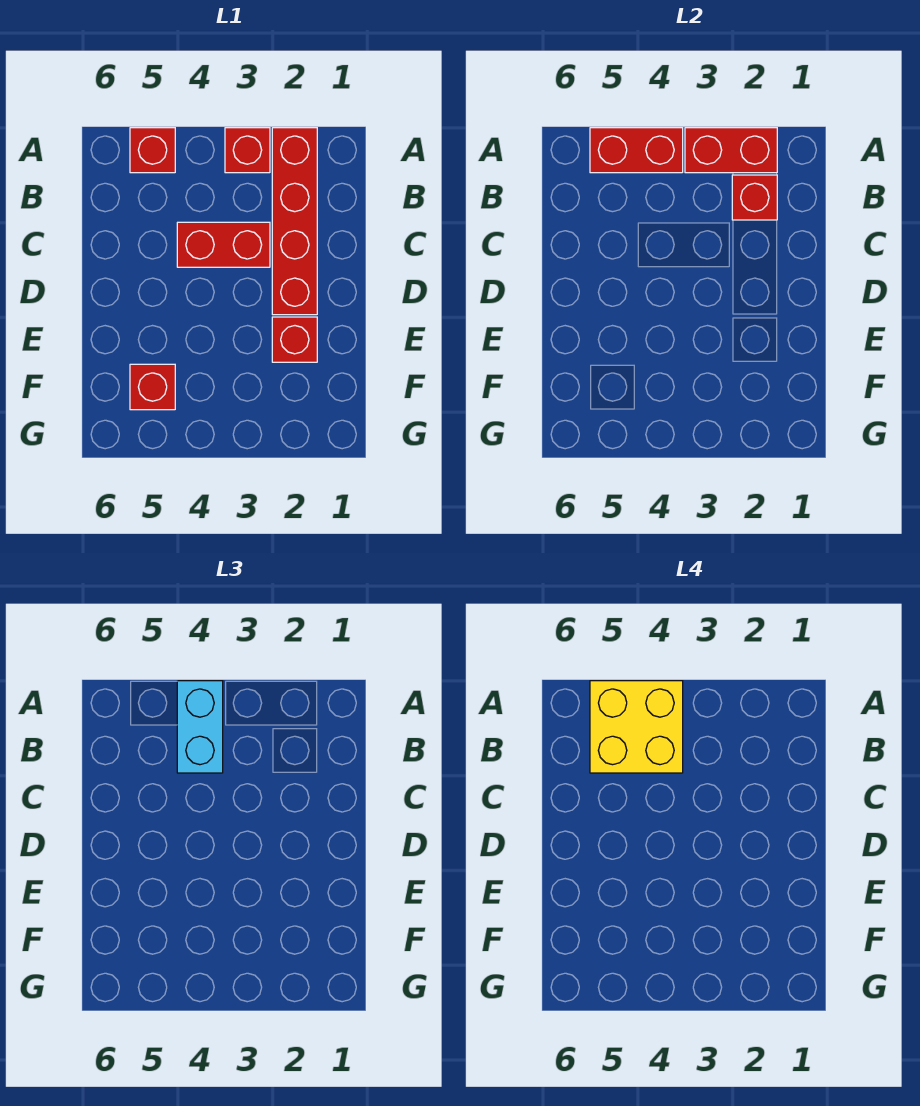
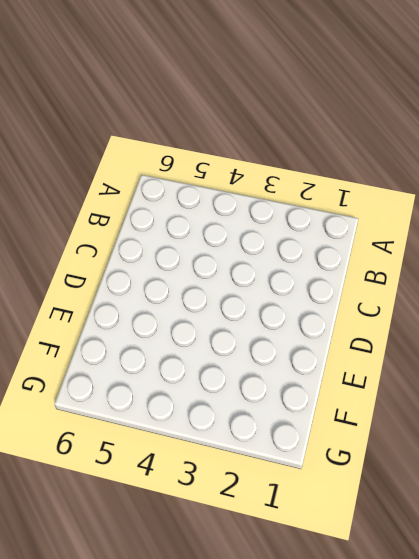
none -> red 1x4 brick [272,128,317,315]
none -> red 1x1 brick [225,128,270,173]

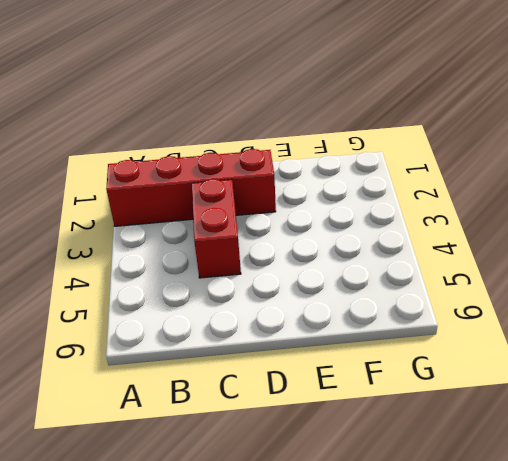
none -> red 1x1 brick [225,128,270,173]
none -> red 1x1 brick [130,128,175,173]

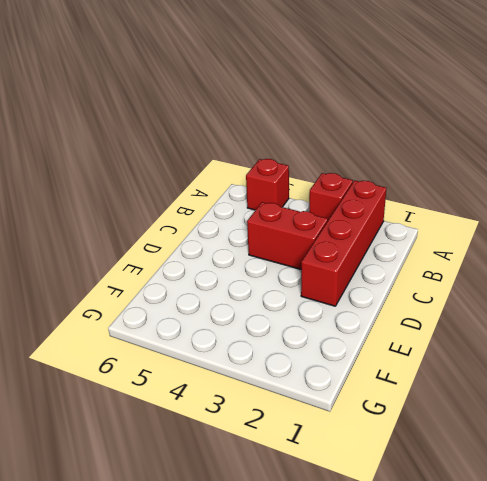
none -> red 1x1 brick [272,317,317,362]
none -> red 1x1 brick [130,364,175,410]

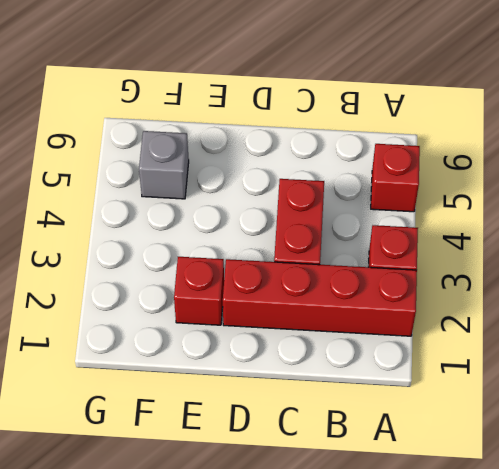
grey 1x1 brick [139,131,189,199] -> red 1x1 brick [130,364,175,410]
none -> red 1x2 brick [685,128,777,173]
none -> red 1x2 brick [590,128,683,173]

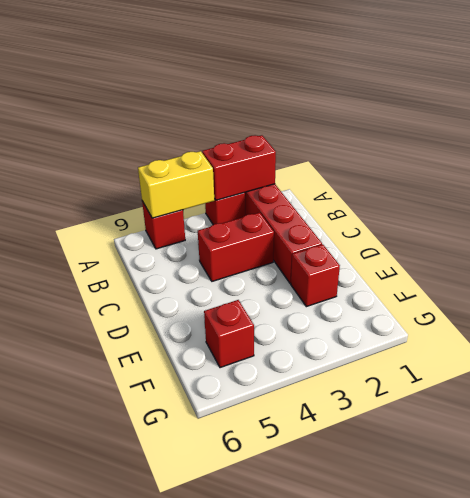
yellow 1x2 brick [138,151,214,218] -> red 1x2 brick [590,128,683,173]
none -> red 1x1 brick [732,175,777,220]
none -> cyan 1x2 brick [177,681,223,773]

